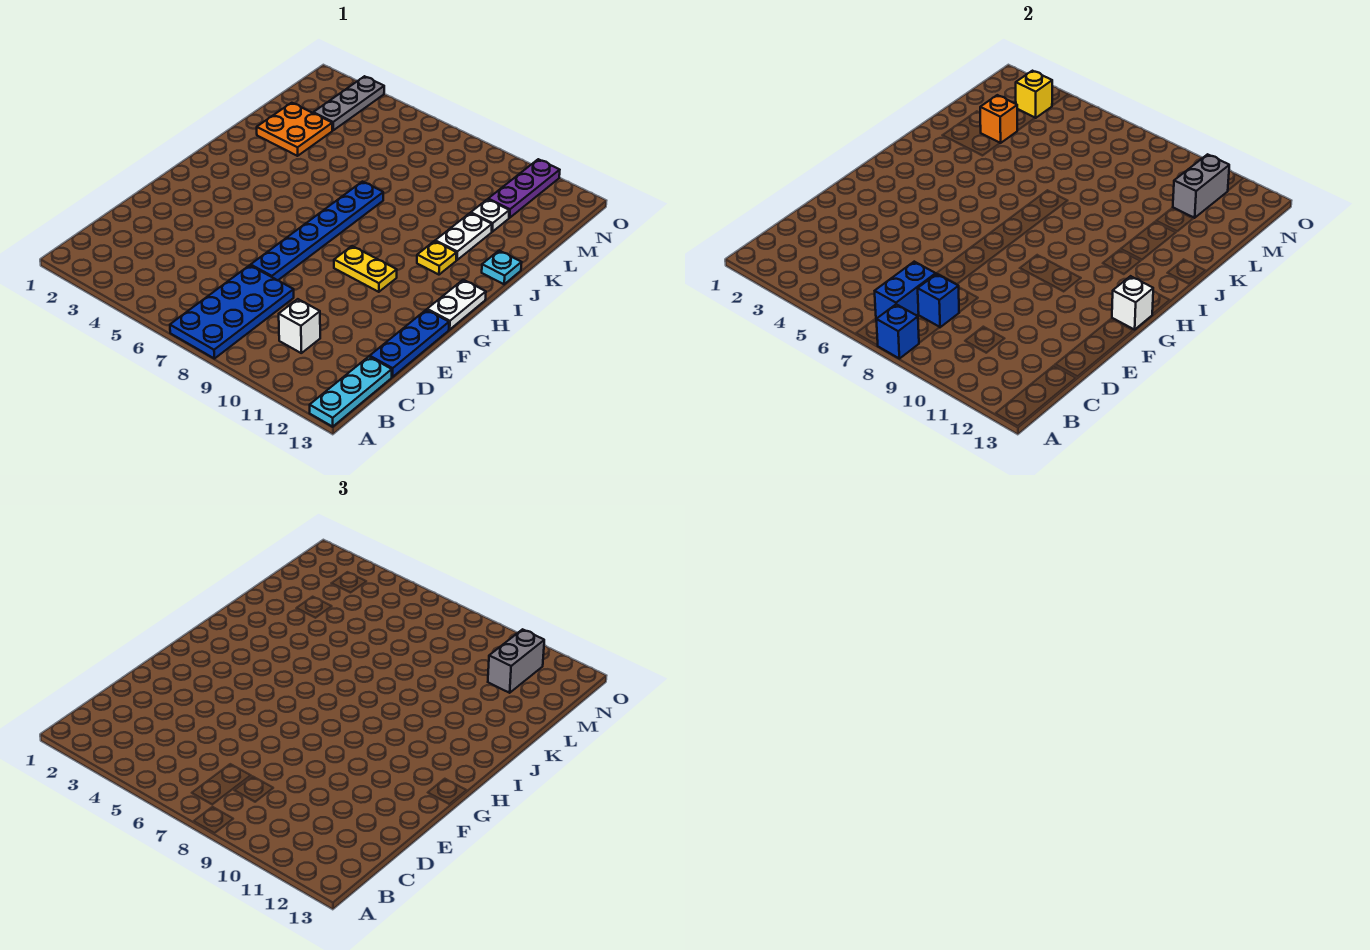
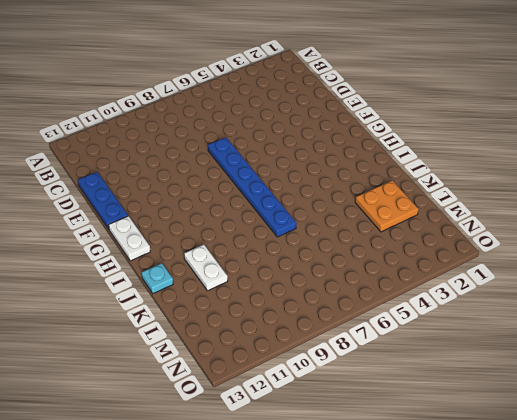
none -> blue 2x4 plate [170,265,294,359]
none -> cyan 1x3 plate [310,357,392,427]
none -> white 1x1 brick [279,299,320,353]

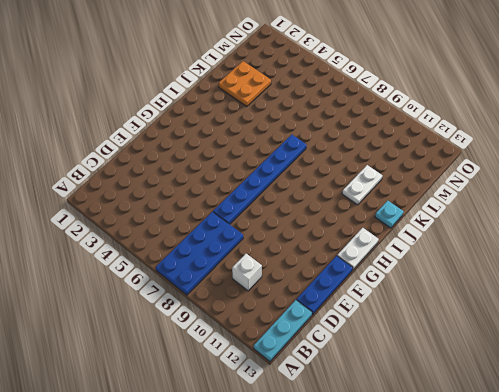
none -> yellow 1x2 plate [334,246,397,292]
none -> yellow 1x1 plate [417,241,457,275]
none -> white 1x1 plate [471,199,509,232]

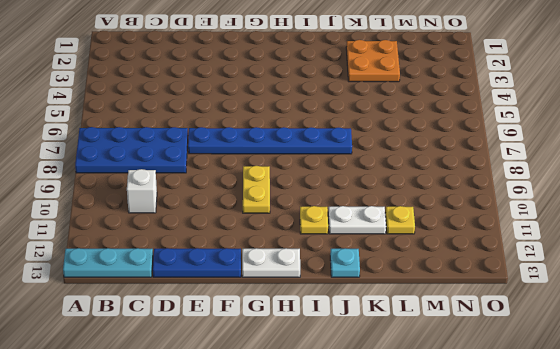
yellow 1x1 plate [385,206,415,234] -> white 1x1 plate [471,199,509,232]
none -> grey 1x3 plate [313,76,384,130]
none -> purple 1x3 plate [488,159,560,218]
none -> blue 1x1 brick [876,304,919,359]

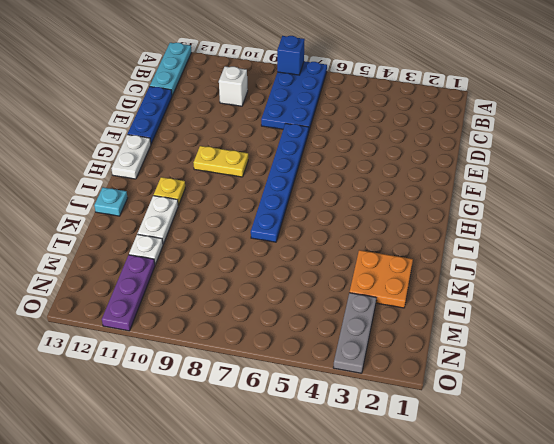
none -> blue 1x2 brick [875,262,936,318]
none -> blue 1x1 brick [918,274,959,327]
none -> white 1x1 brick [1112,276,1153,330]

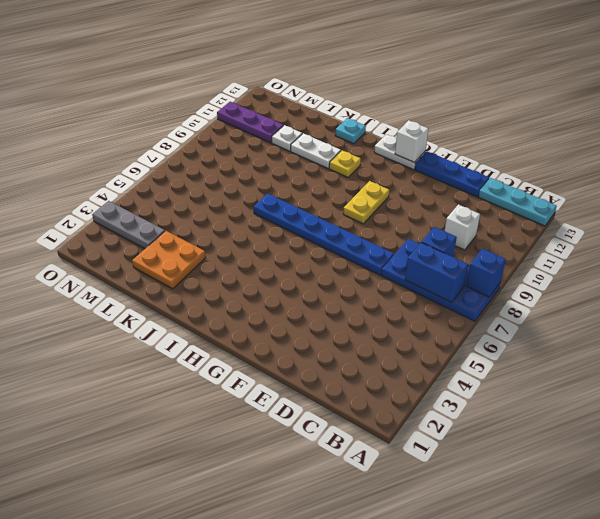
none -> orange 1x1 brick [980,95,1017,143]
none -> grey 1x2 brick [1173,154,1229,218]
none -> yellow 1x1 brick [1016,71,1052,118]

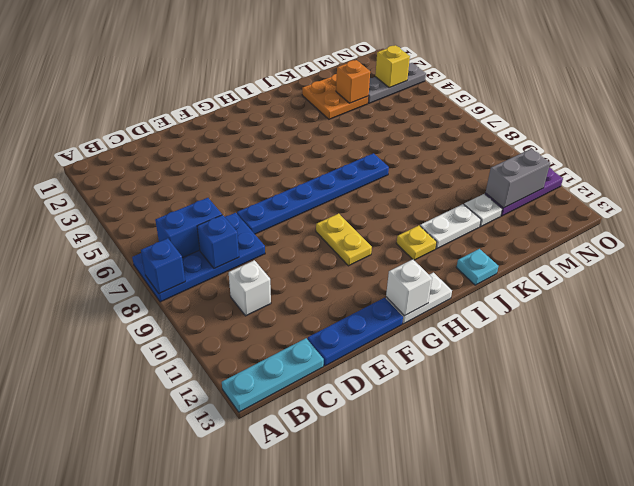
none -> grey 1x2 brick [488,629,544,693]

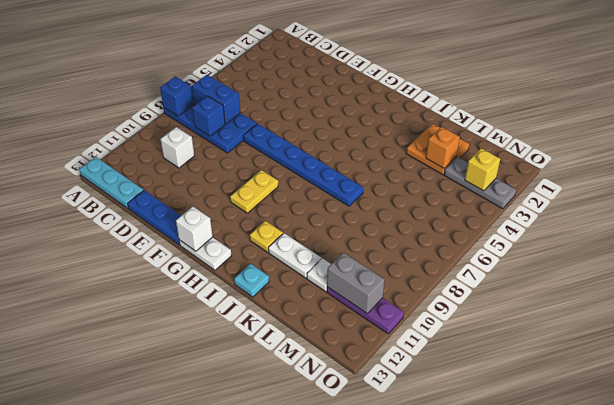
none -> grey 1x2 brick [488,629,544,693]

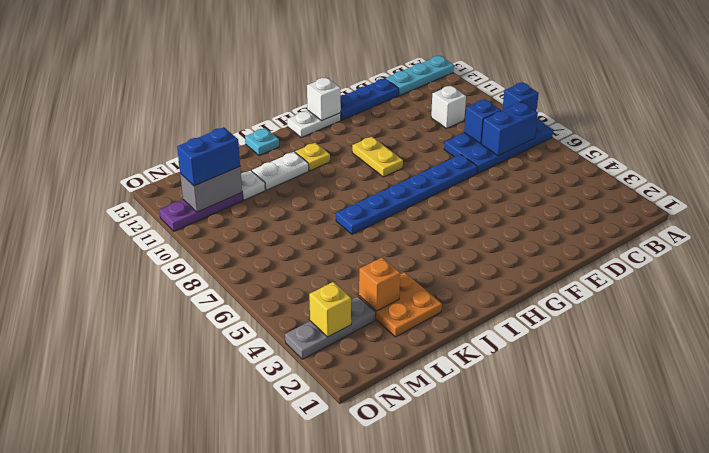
blue 1x2 brick [177,127,240,186] -> grey 1x2 brick [488,629,544,693]

